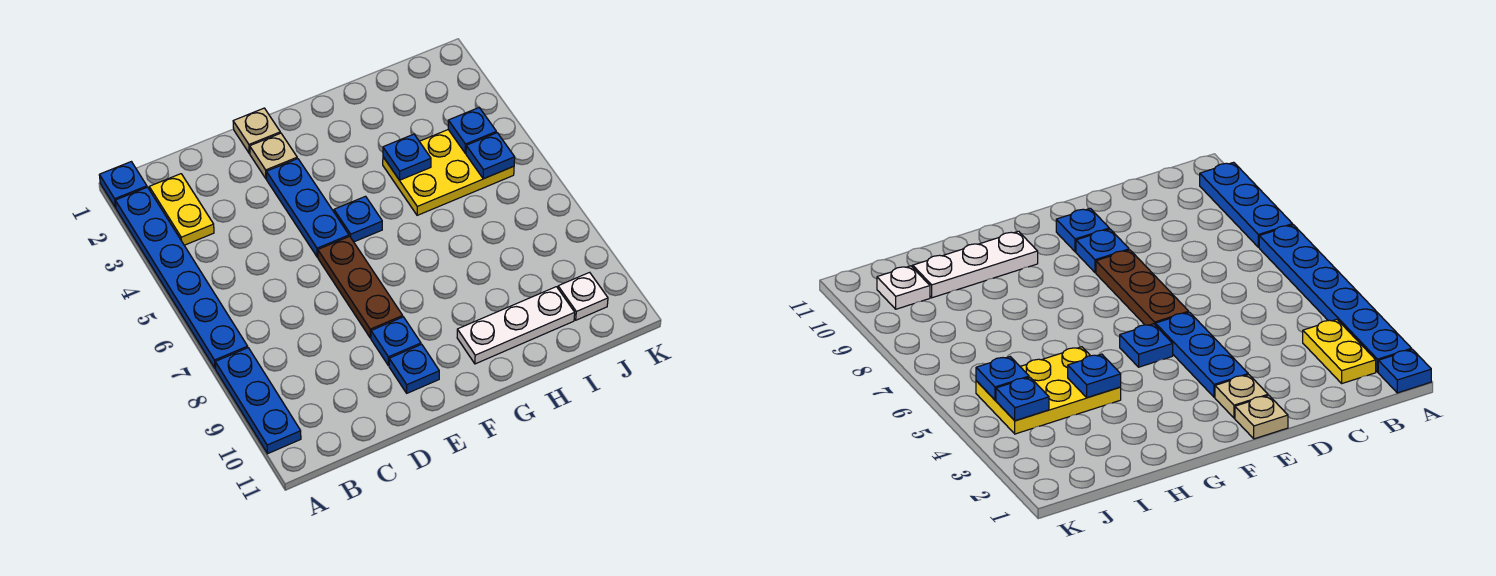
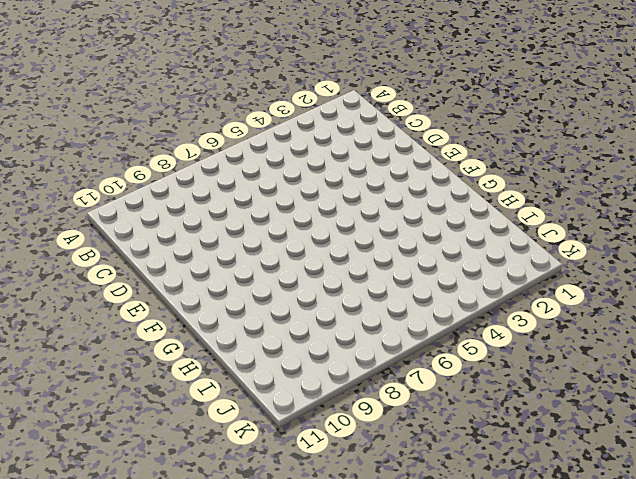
none -> blue 1x1 plate [99,162,147,208]
none -> blue 1x6 plate [115,187,248,369]
none -> blue 1x3 plate [215,348,301,454]

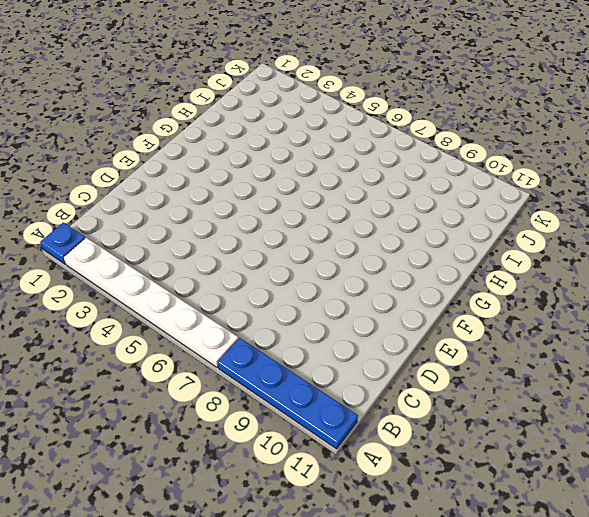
white 1x6 plate [63,238,238,368] -> blue 1x6 plate [115,187,248,369]
blue 1x4 plate [218,338,358,449] -> blue 1x3 plate [215,348,301,454]
none -> yellow 1x2 plate [149,174,214,245]
none -> tan 1x1 plate [233,108,280,154]
none -> tan 1x1 plate [250,133,297,179]

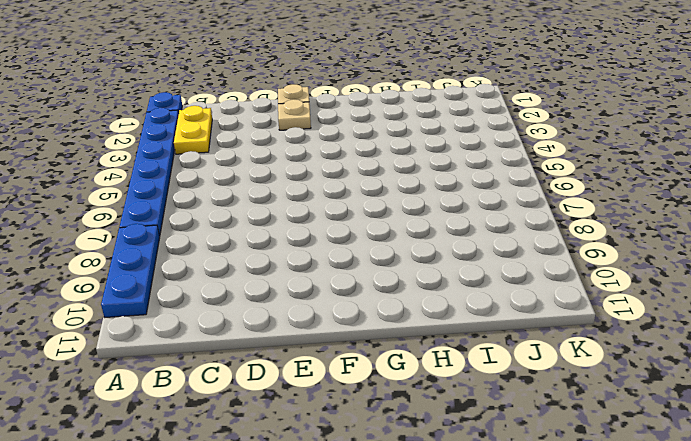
none -> blue 1x3 plate [266,159,349,257]
none -> brown 1x3 plate [318,236,403,338]
none -> blue 1x1 plate [371,317,421,366]

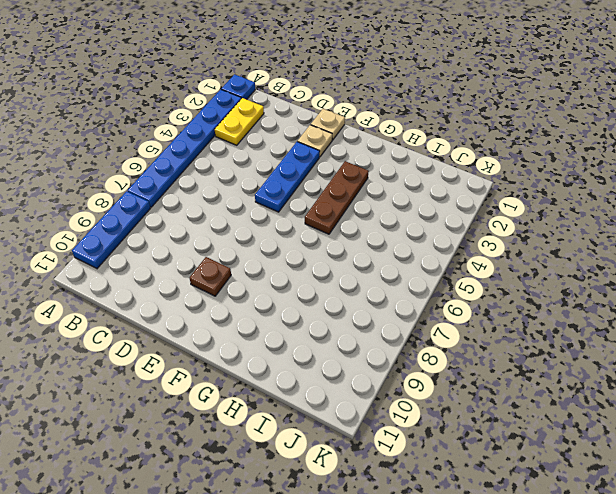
brown 1x1 plate [190,257,231,296] -> blue 1x1 plate [371,317,421,366]
brown 1x3 plate [305,161,369,234] -> brown 1x3 plate moved to [318,236,403,338]
none -> blue 1x1 plate [389,344,439,393]
none -> blue 1x1 plate [334,196,382,242]
none -> white 1x3 plate [457,287,575,364]

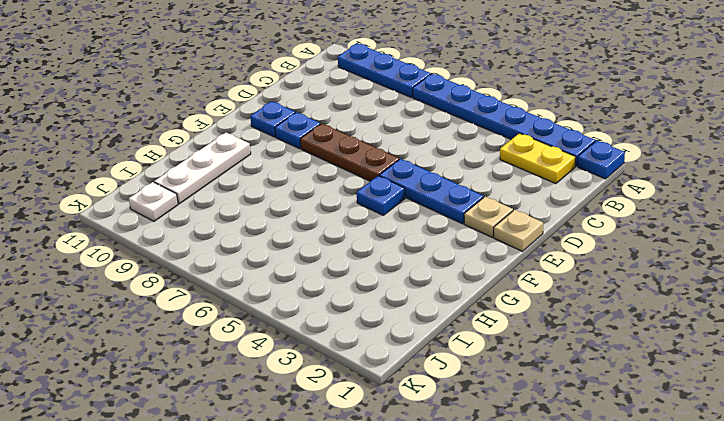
none -> yellow 2x3 plate [383,130,514,215]
none -> blue 1x1 plate [383,134,431,180]
none -> blue 1x1 plate [448,108,496,153]

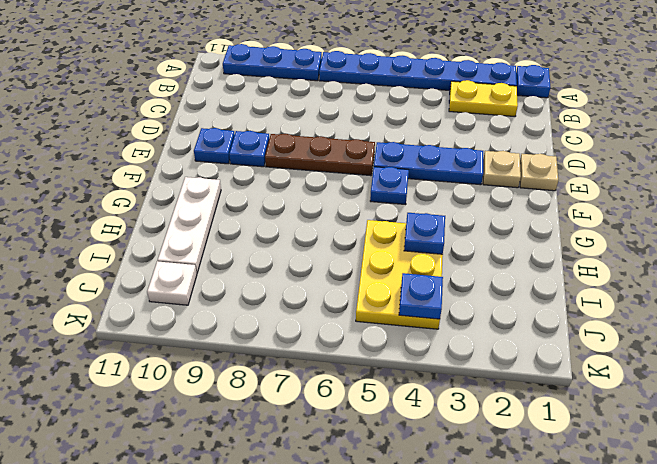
none -> blue 1x1 plate [466,133,515,179]

